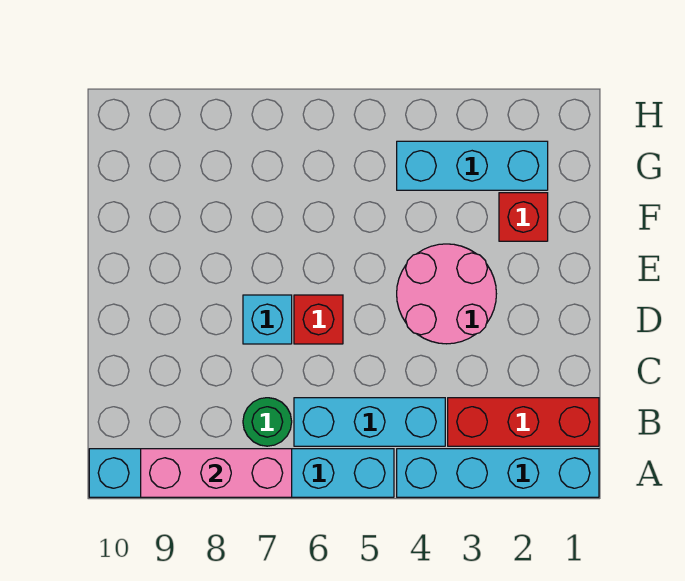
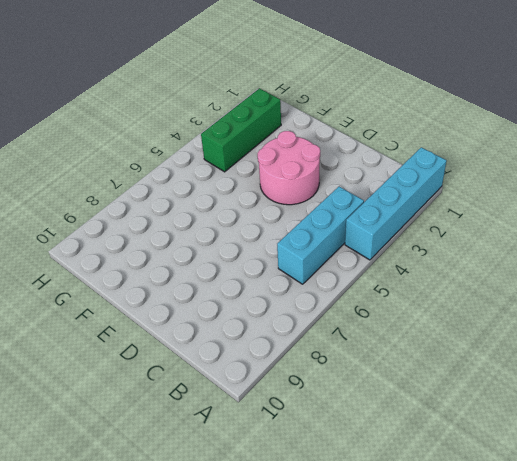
green 1x3 brick [201,88,281,172] -> cyan 1x3 brick [397,141,548,190]
none -> cyan 1x6 brick [89,449,394,497]
none -> red 1x3 brick [448,398,599,446]

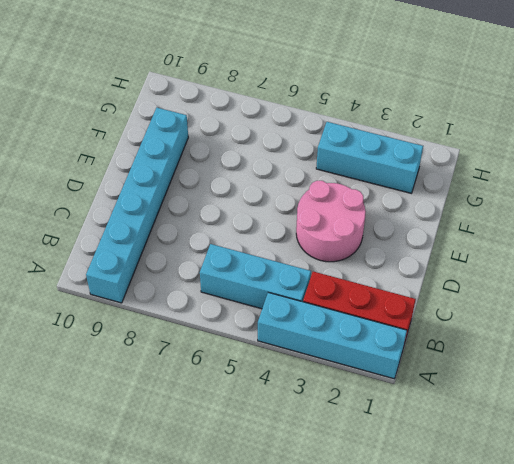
cyan 1x6 brick [86,108,188,303] -> cyan 1x6 brick turned to [89,449,394,497]
none -> green 1x1 round brick [243,398,292,446]
none -> red 1x1 brick [294,295,343,344]

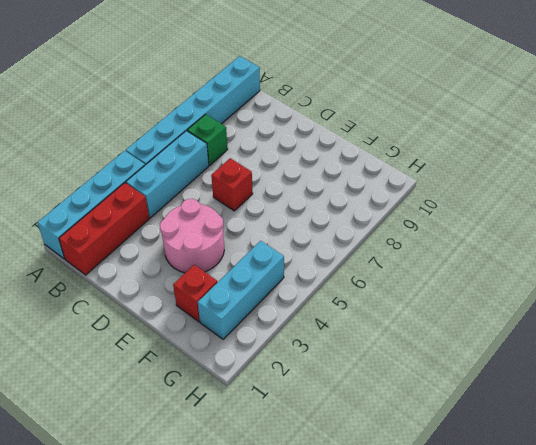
green 1x1 brick [187,114,228,165] -> green 1x1 round brick [243,398,292,446]
none -> cyan 1x1 brick [243,295,292,344]
none -> pink 1x3 brick [141,449,292,497]

